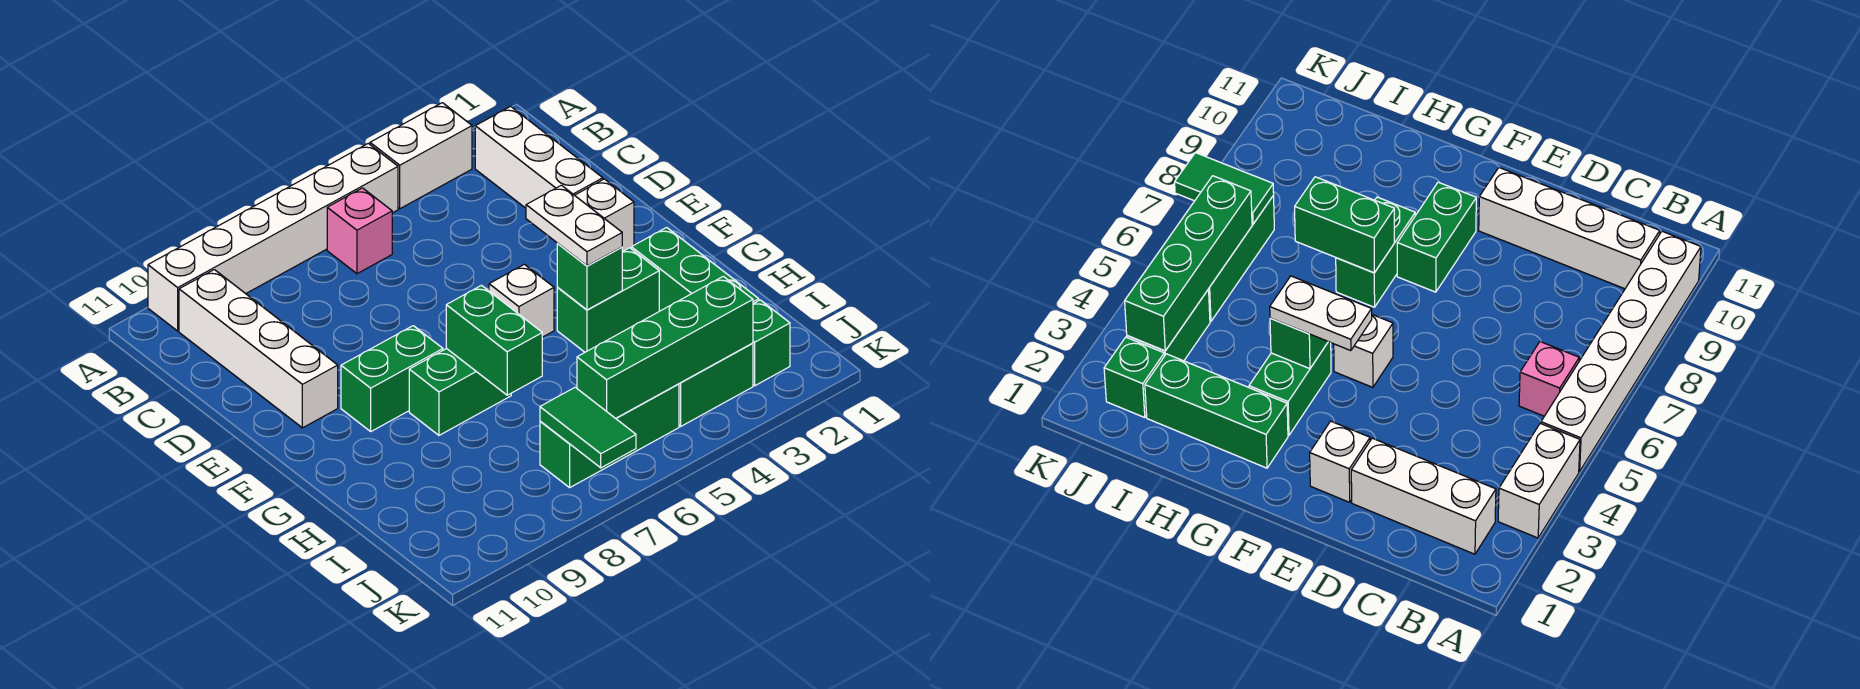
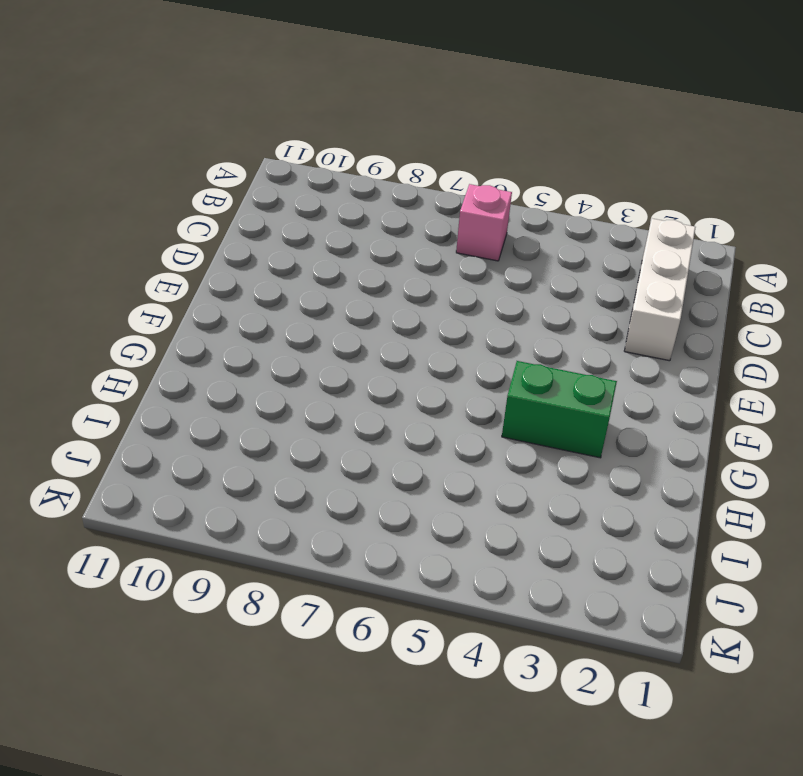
none -> white 1x2 brick [370,103,472,209]
none -> white 1x6 brick [148,143,398,331]
none -> white 1x4 brick [179,270,338,428]

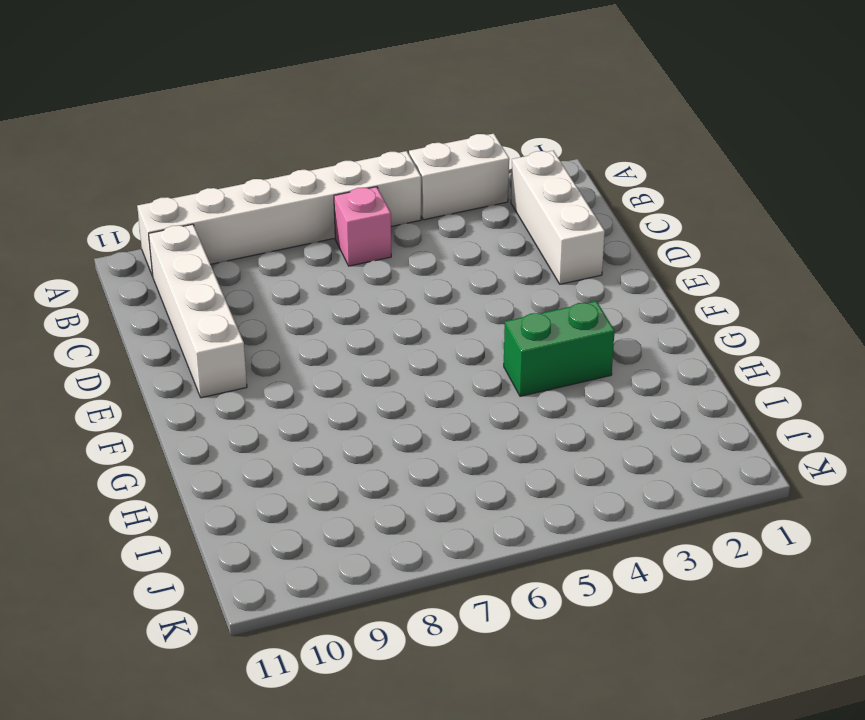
none -> white 1x1 brick [575,179,634,252]
none -> white 1x1 brick [489,264,554,337]
none -> green 1x2 brick [341,326,443,431]

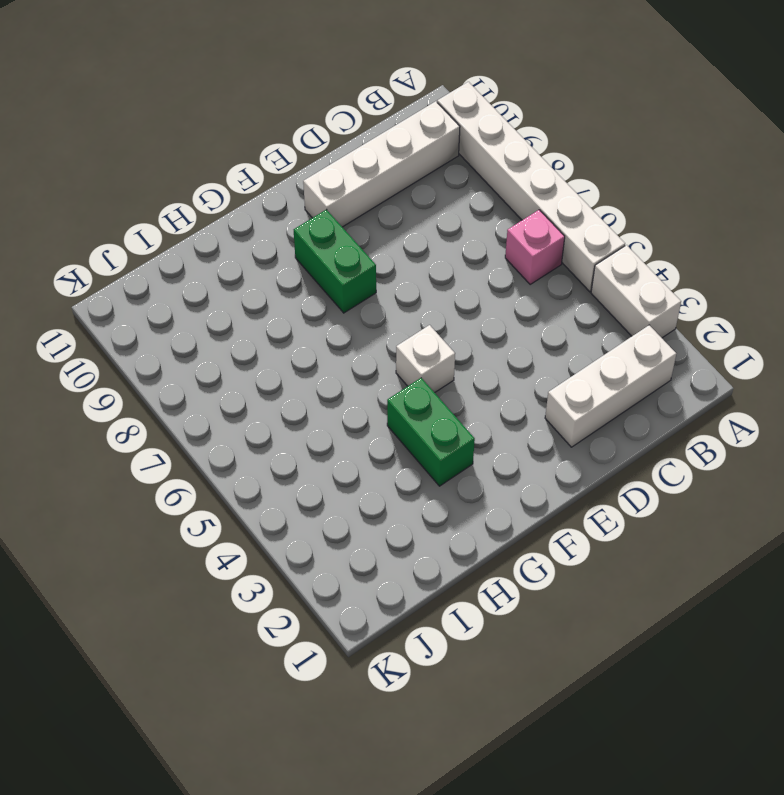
none -> white 1x1 brick [575,179,634,252]
none -> green 1x3 brick [631,227,759,311]
none -> green 1x2 brick [409,349,511,435]

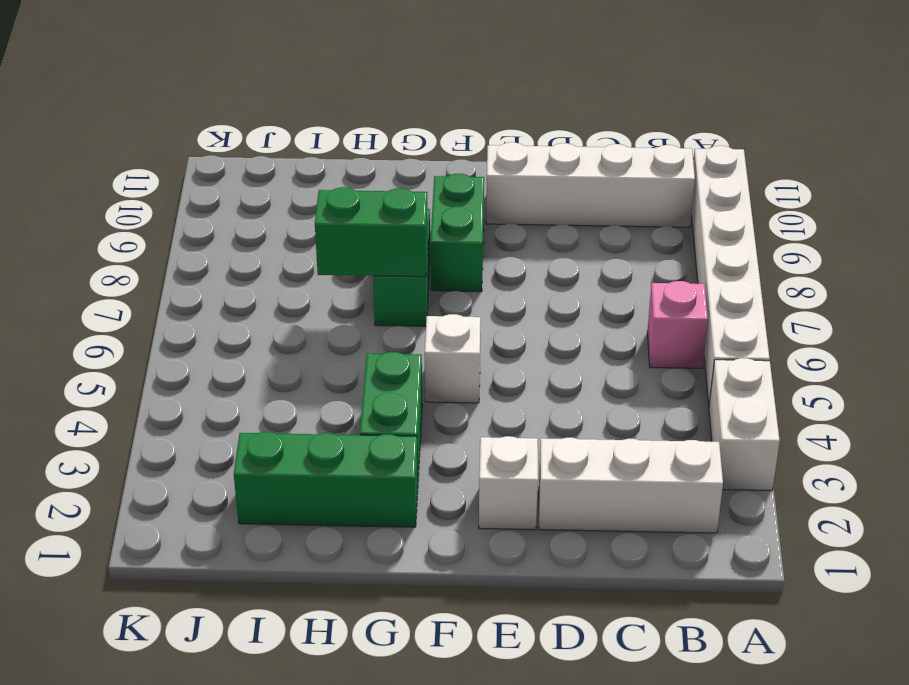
none -> green 1x1 brick [753,300,790,386]
none -> green 1x2 brick [679,343,753,426]
none -> green 1x3 brick [540,384,679,488]

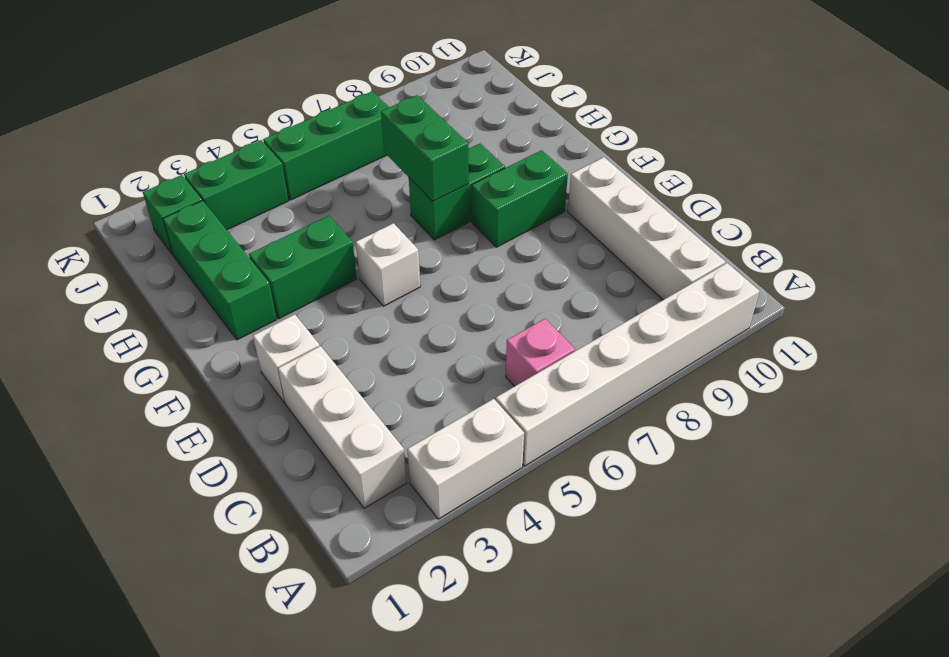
none -> green 1x1 brick [557,244,622,310]
none -> green 1x4 brick [577,276,753,418]
none -> green 1x2 tile [540,387,636,468]

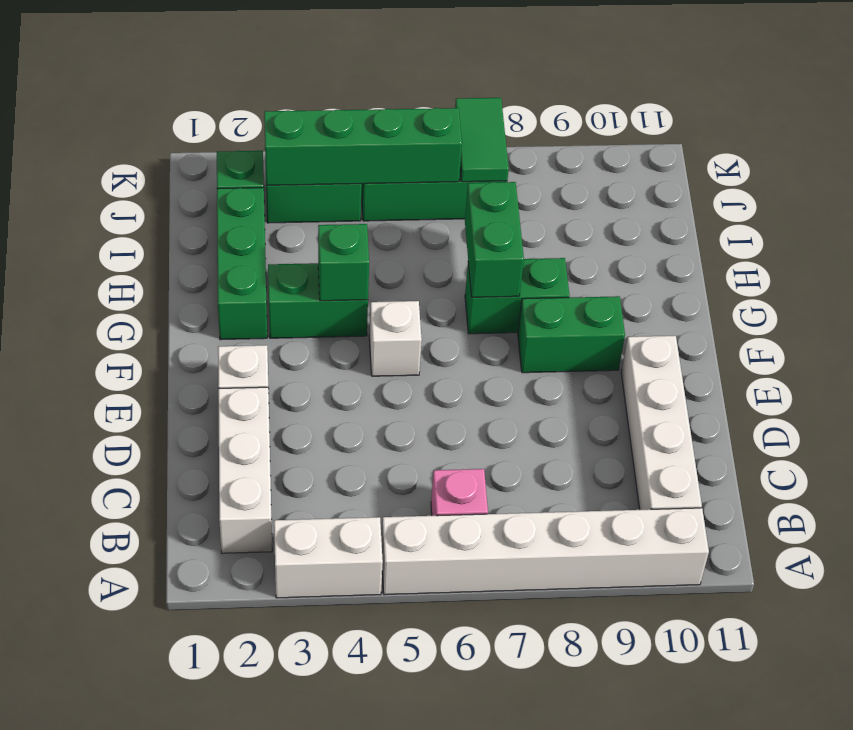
none -> white 1x2 plate [526,185,622,266]

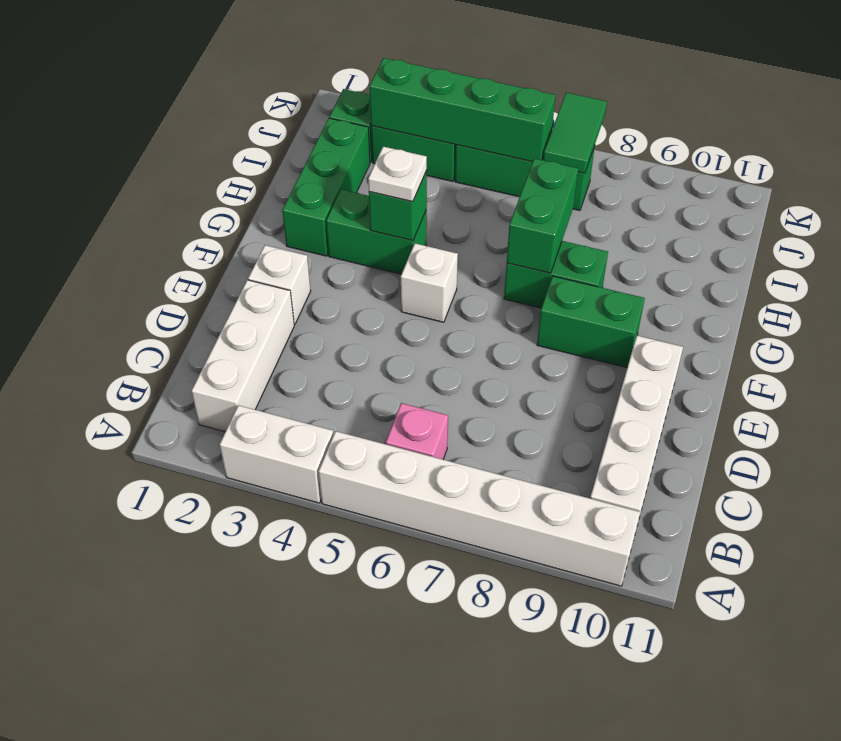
white 1x1 plate [368,147,427,202] -> white 1x2 plate [526,185,622,266]

